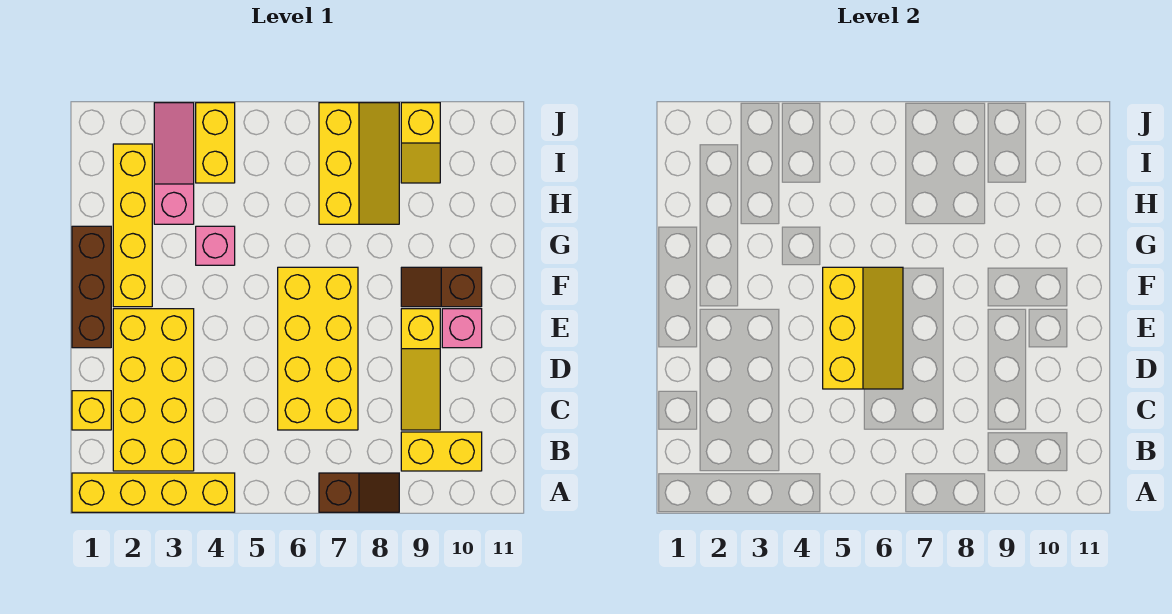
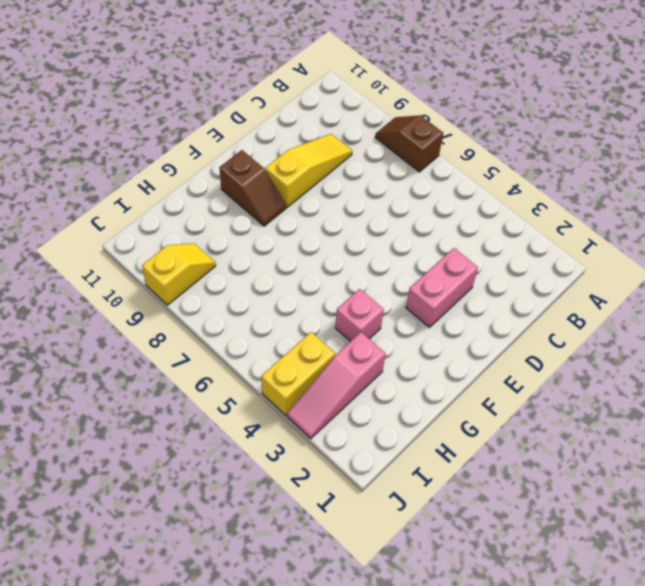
pink 1x2 brick [406,248,478,327] -> yellow 2x4 brick [113,309,194,471]
none -> yellow 1x4 brick [72,473,235,512]
none -> yellow 1x2 brick [401,432,482,471]
none -> yellow 1x1 brick [72,391,111,430]

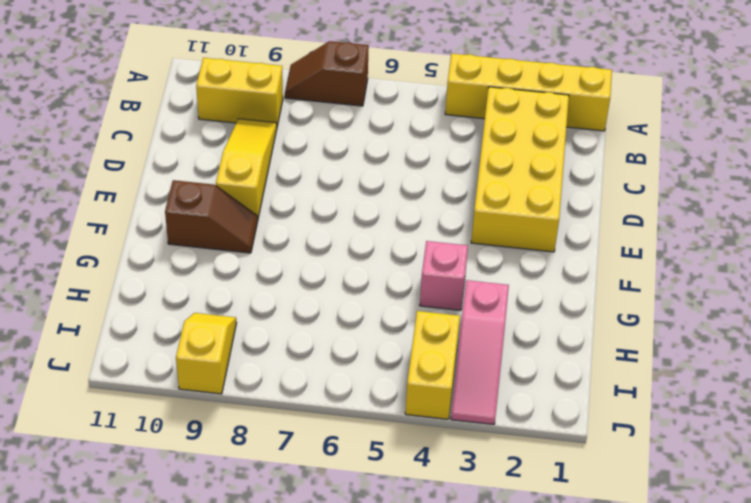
none -> yellow 1x1 brick [72,391,111,430]
none -> yellow 2x4 brick [278,267,358,430]
none -> brown 1x3 brick [72,226,111,348]

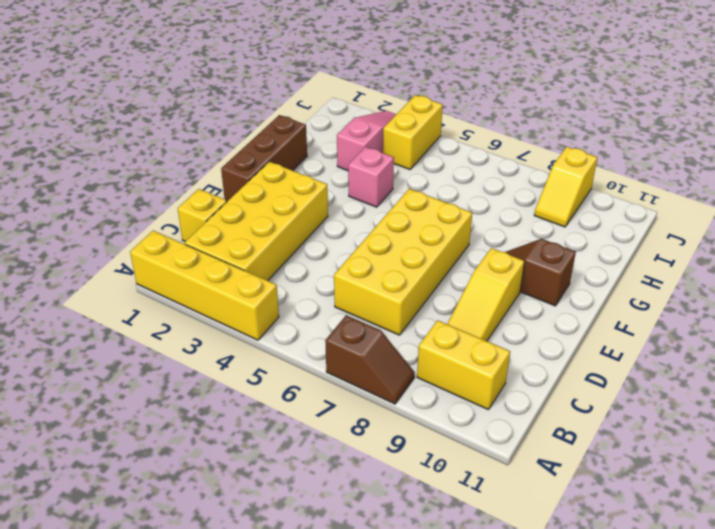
none -> pink 1x1 brick [442,309,482,348]
none -> yellow 1x4 brick [113,144,152,307]
none -> yellow 2x3 slope [319,103,399,224]

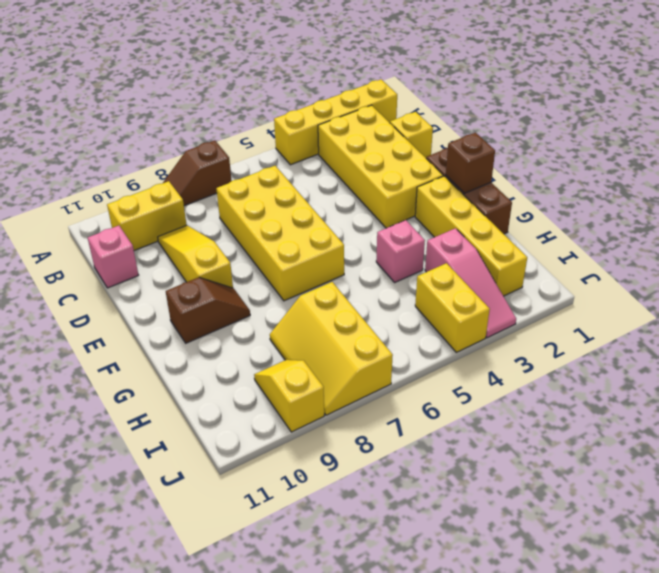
pink 1x1 brick [88,226,138,288] -> pink 1x1 brick moved to [442,309,482,348]
brown 1x1 brick [446,132,495,193] -> none
none -> yellow 2x3 slope [823,267,903,389]

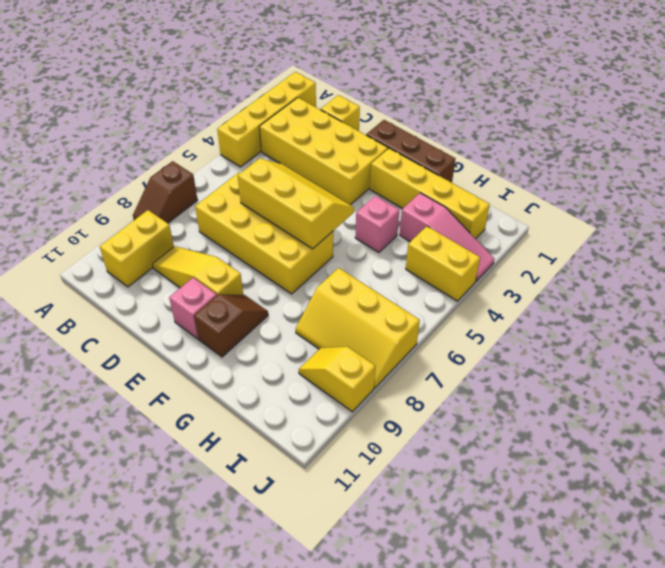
yellow 2x3 slope [238,158,354,249] -> yellow 2x3 slope turned to [823,267,903,389]

